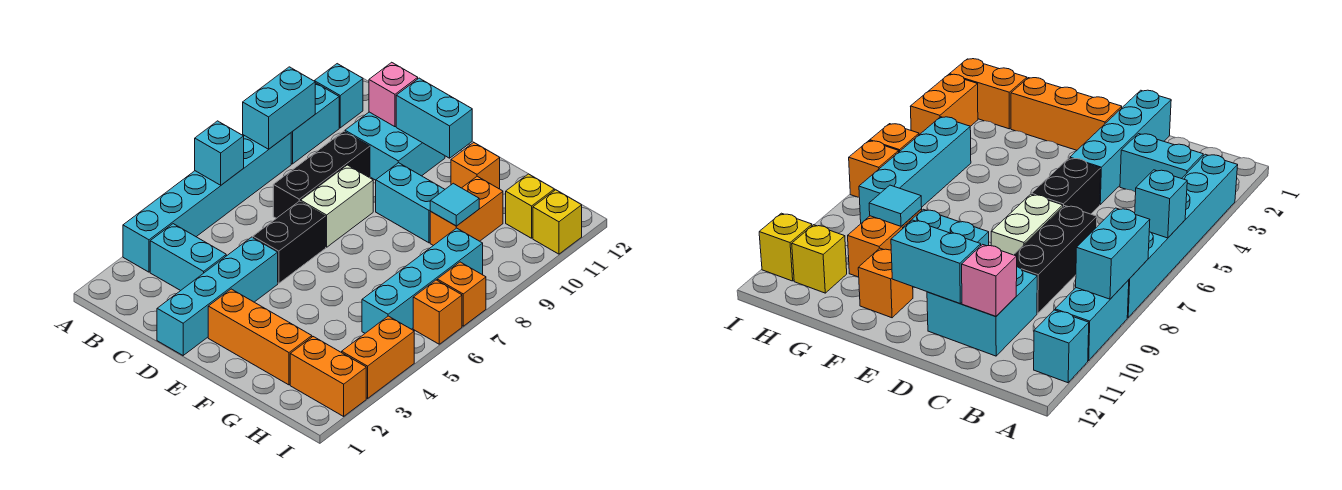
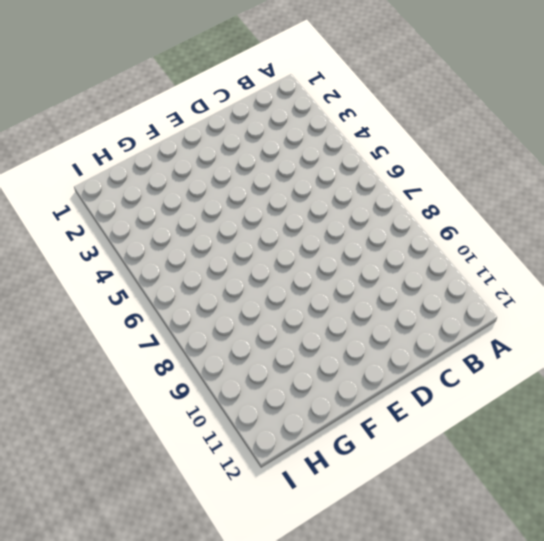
none -> cyan 1x6 brick [123,133,291,272]
none -> cyan 1x2 brick [291,83,339,164]
none -> cyan 1x1 brick [315,64,363,128]

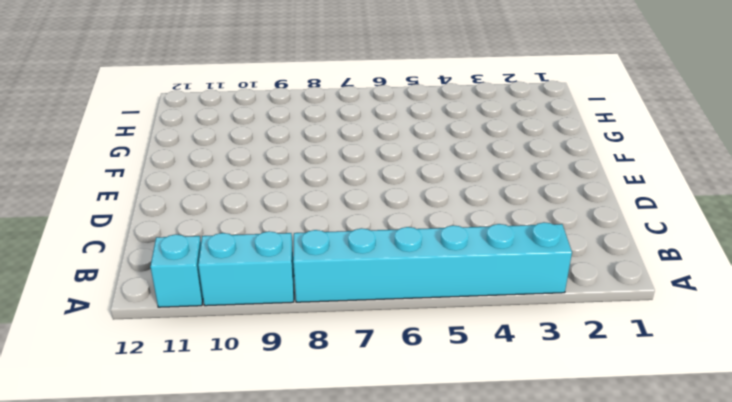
none -> cyan 1x2 brick [150,224,226,291]
none -> black 1x3 brick [273,131,370,218]
none -> cyan 2x2 brick [345,112,445,180]

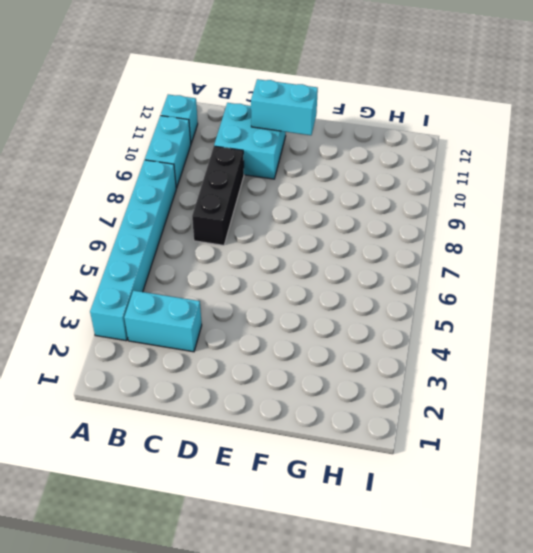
none -> cyan 1x4 brick [157,237,278,355]
none -> black 1x2 brick [253,201,326,283]
none -> white 1x2 brick [301,165,373,247]

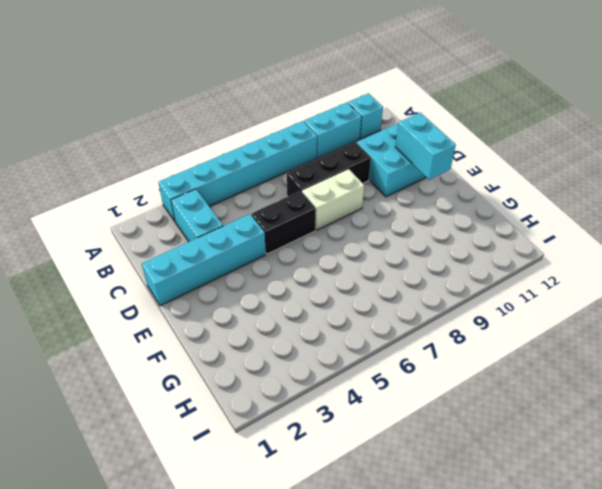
none -> orange 1x3 brick [208,289,312,385]
none -> cyan 1x2 brick [376,163,445,243]
none -> orange 1x1 brick [451,143,500,189]

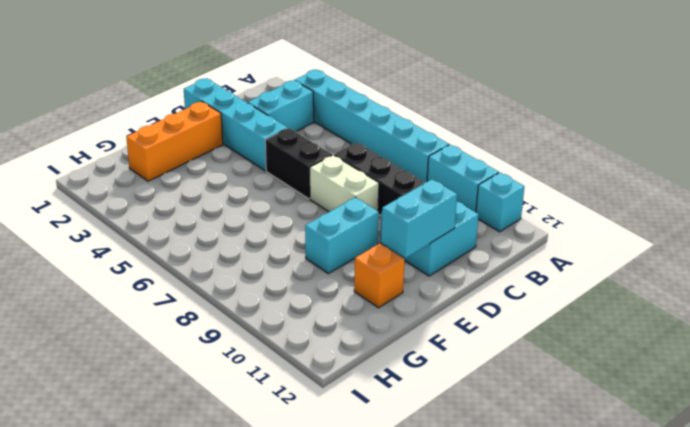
none -> orange 1x2 brick [430,176,503,246]
none -> orange 1x2 brick [290,337,366,416]
none -> cyan 1x4 brick [362,228,483,333]

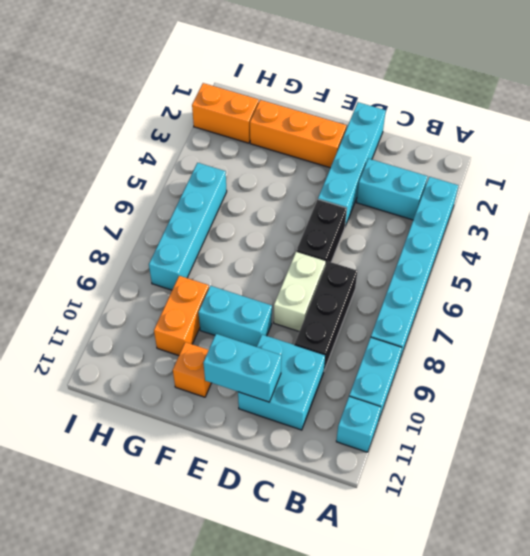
none -> yellow 1x1 brick [506,174,554,238]
none -> orange 1x2 brick [342,316,414,398]
none -> orange 1x1 brick [413,280,462,344]

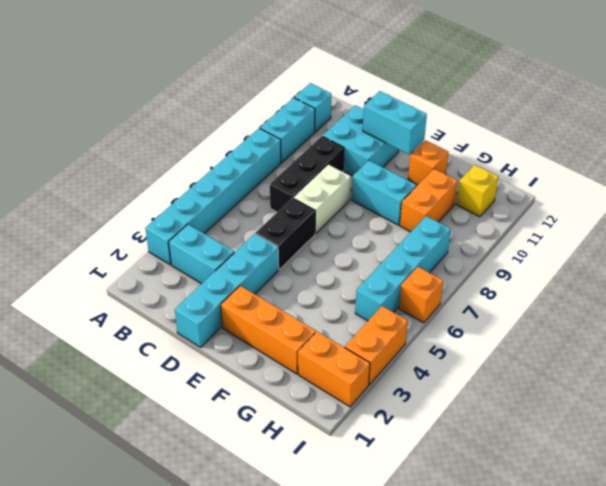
none -> orange 1x1 brick [437,262,486,326]
none -> yellow 1x1 brick [533,190,582,254]
none -> cyan 1x1 brick [195,121,244,185]

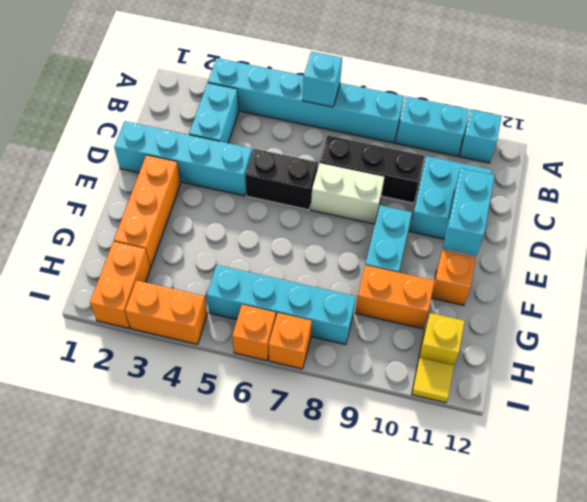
yellow 1x1 tile [412,358,454,403] -> yellow 1x1 brick [533,190,582,254]
none -> cyan 1x2 brick [243,67,315,149]
none -> pink 1x1 brick [369,62,418,127]
none -> cyan 1x1 tile [430,183,479,226]

